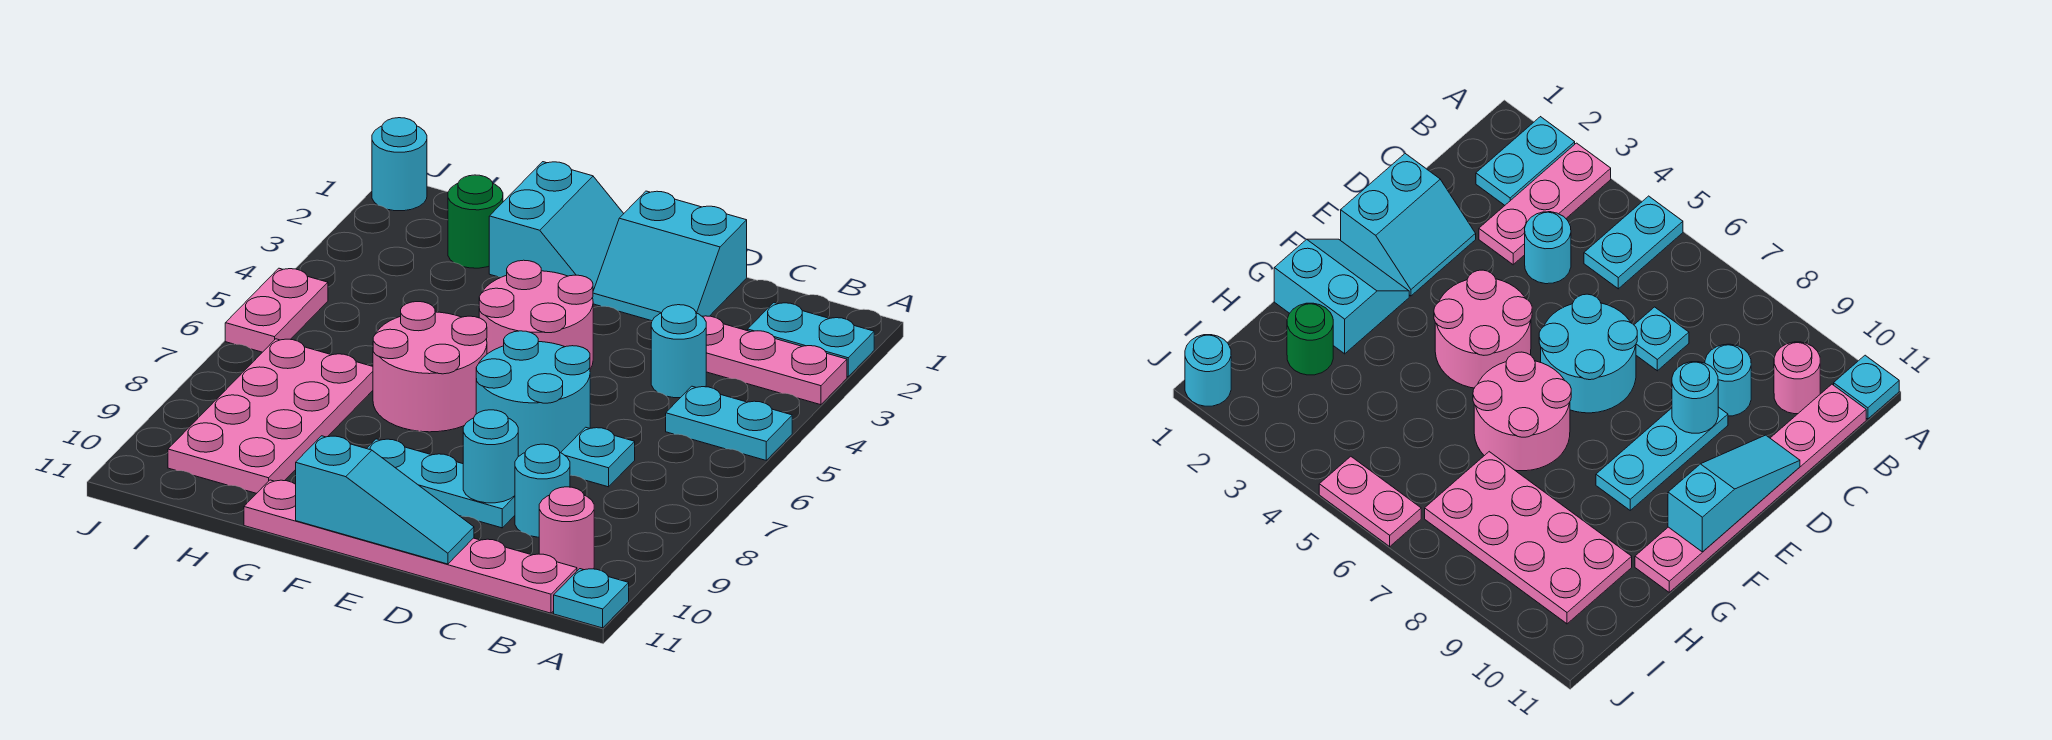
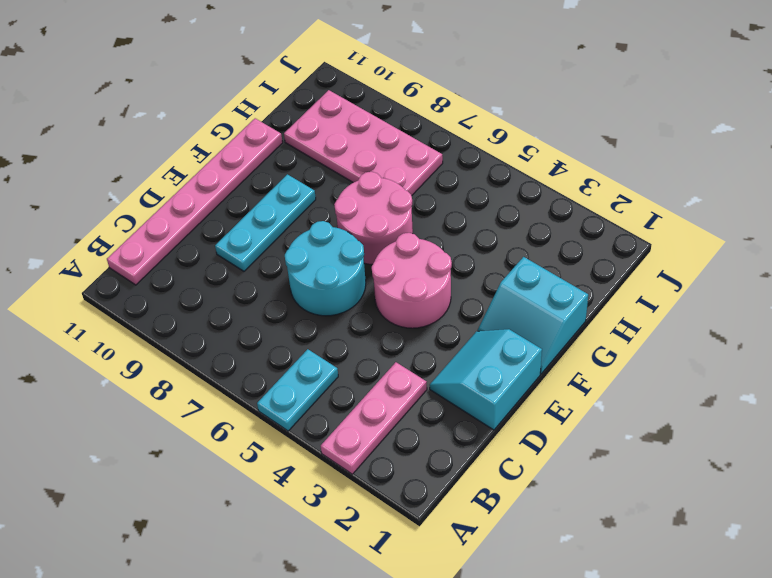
none -> cyan 1x2 plate [748,303,874,377]
none -> cyan 1x1 plate [554,569,629,628]
none -> pink 1x1 round brick [539,487,594,571]

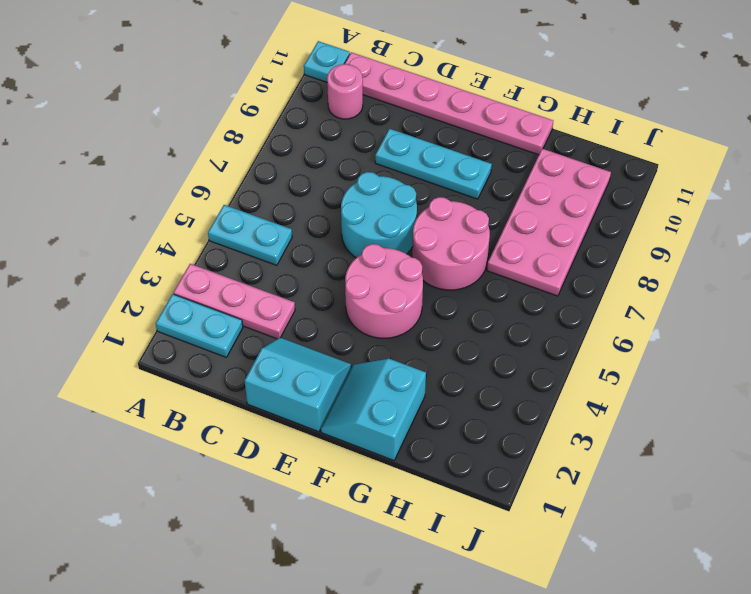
none -> cyan 1x1 round brick [651,305,706,398]
none -> cyan 1x1 plate [561,427,635,487]
none -> cyan 1x1 round brick [515,444,570,537]

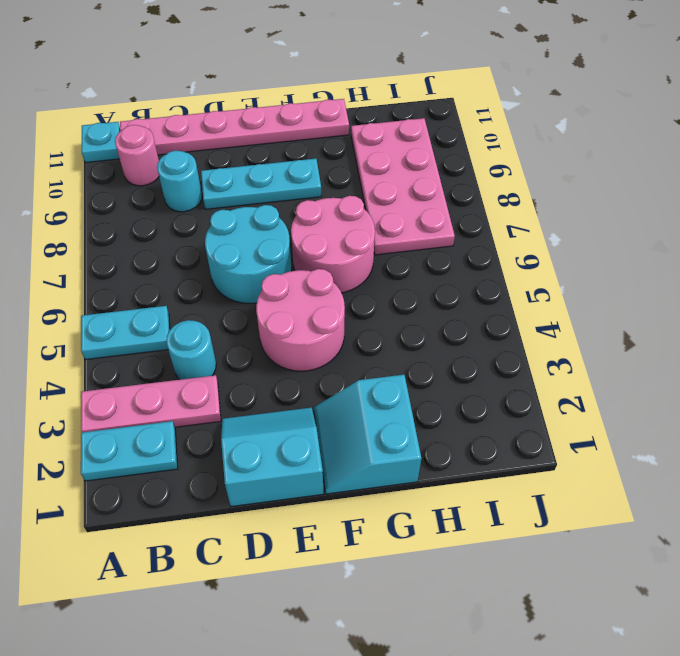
none -> cyan 1x1 plate [561,427,635,487]
none -> green 1x1 round brick [448,175,503,268]
none -> cyan 1x1 round brick [372,118,427,211]

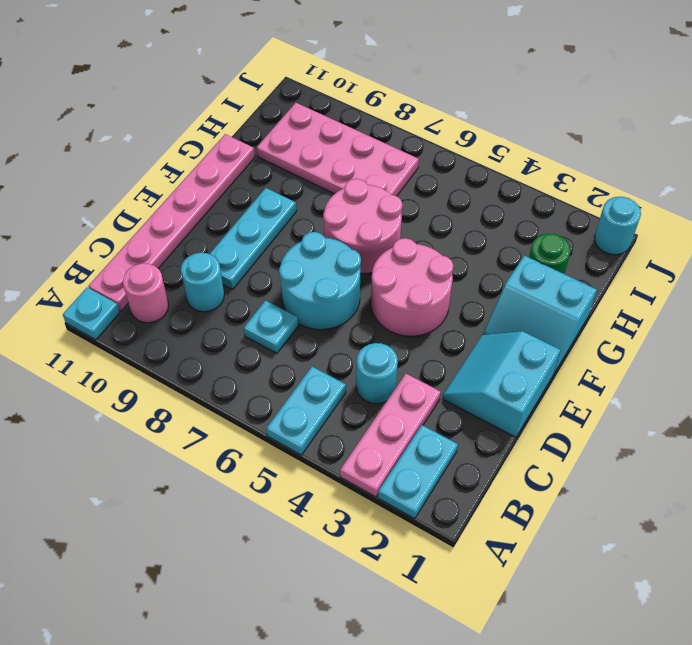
none -> pink 1x2 plate [225,268,328,352]
none -> cyan 1x1 round brick [463,410,518,503]
none -> cyan 1x3 slope [296,436,474,564]

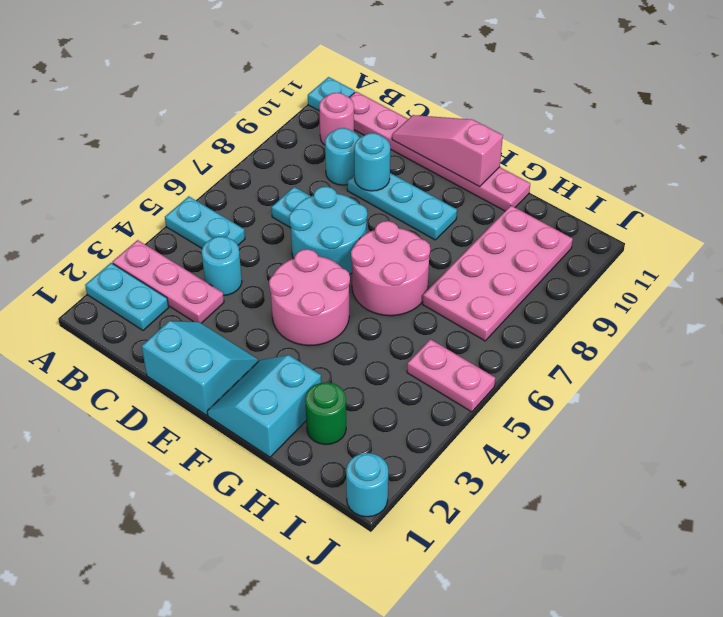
pink 1x3 slope [392,115,503,187] -> cyan 1x3 slope [296,436,474,564]
pink 1x2 plate [407,339,495,412] -> pink 1x2 plate turned to [225,268,328,352]

